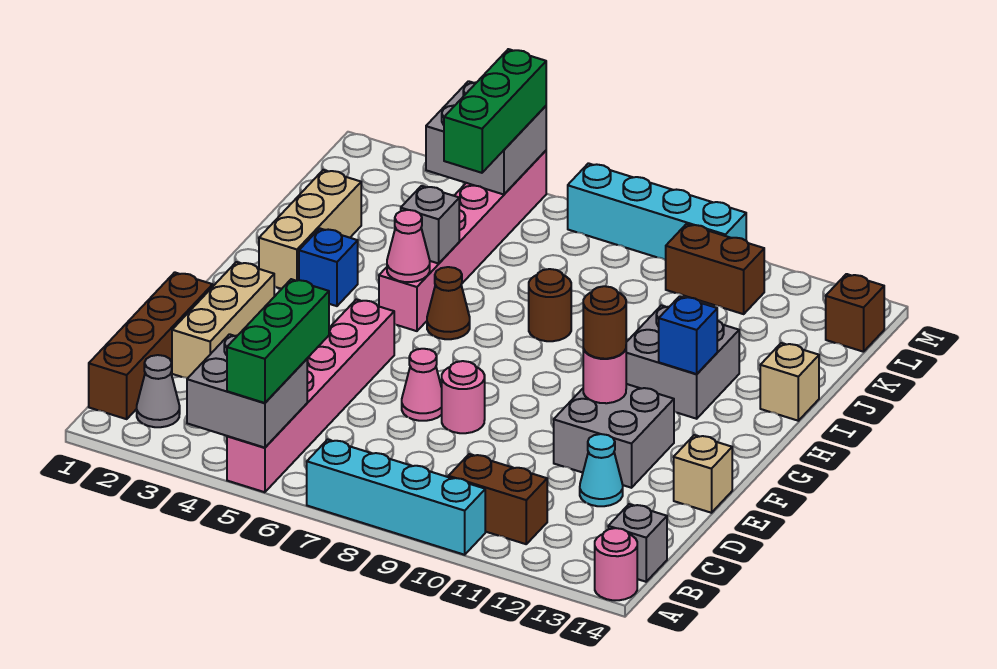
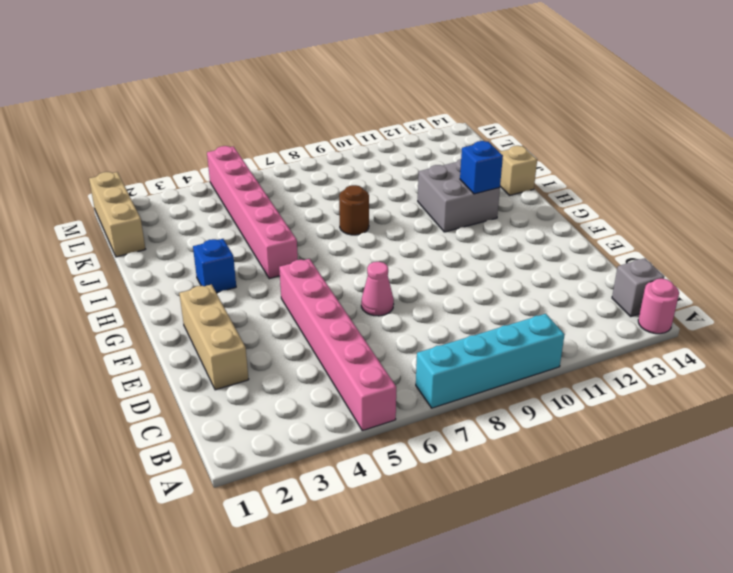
tan 1x3 brick [89,172,145,257] -> tan 1x3 brick moved to [259,170,361,289]
none -> brown 1x4 brick [89,272,213,419]
none -> grey 1x1 cone [137,355,180,427]
none -> brown 1x2 brick [448,454,547,544]
none -> cyan 1x1 cone [580,434,623,506]

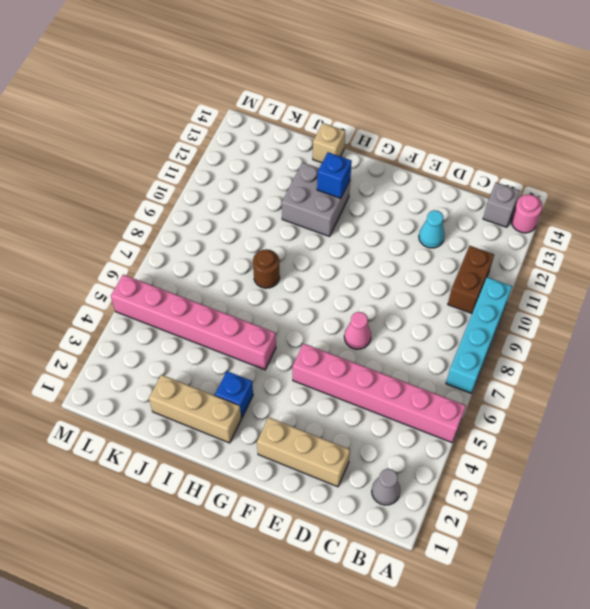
none -> brown 1x4 brick [89,272,213,419]
none -> pink 1x1 round brick [442,361,485,433]
none -> grey 2x2 brick [554,384,674,488]
none -> tan 1x1 brick [674,435,732,513]

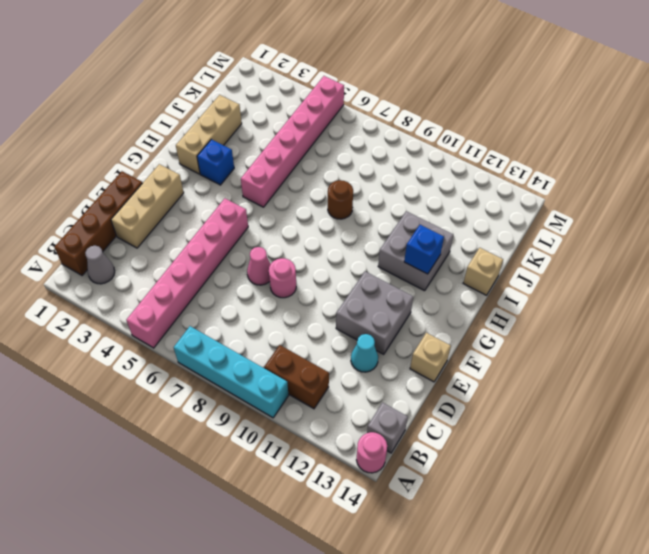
none -> brown 1x1 cone [427,267,470,339]
none -> brown 1x2 brick [666,224,764,314]
none -> brown 1x1 brick [826,274,884,352]
none -> cyan 1x4 brick [568,163,746,260]

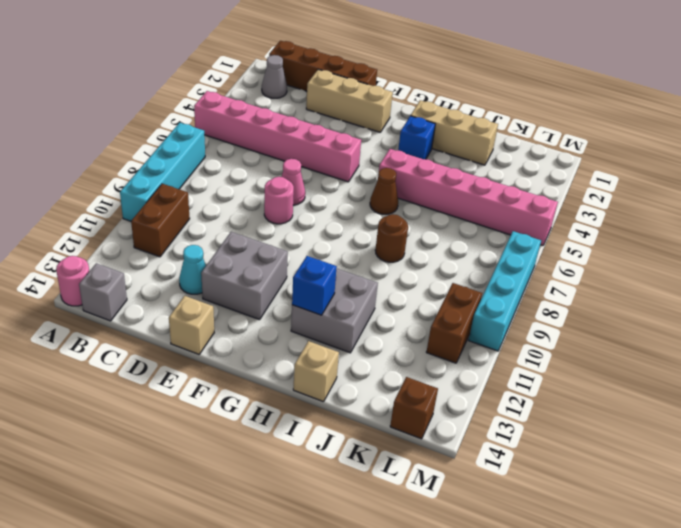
none -> grey 2x2 brick [187,334,307,448]
none -> pink 1x1 round brick [583,349,626,403]
none -> pink 1x1 cone [387,210,430,282]
none -> grey 1x1 brick [401,186,459,263]

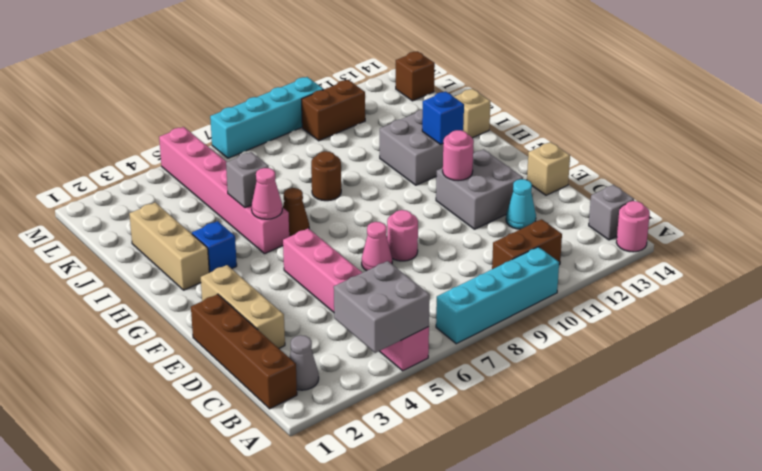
none -> grey 2x2 brick [426,81,546,195]
none -> green 1x3 brick [227,279,329,403]
none -> brown 1x1 round brick [583,286,626,359]
none -> green 1x3 brick [444,49,546,173]

